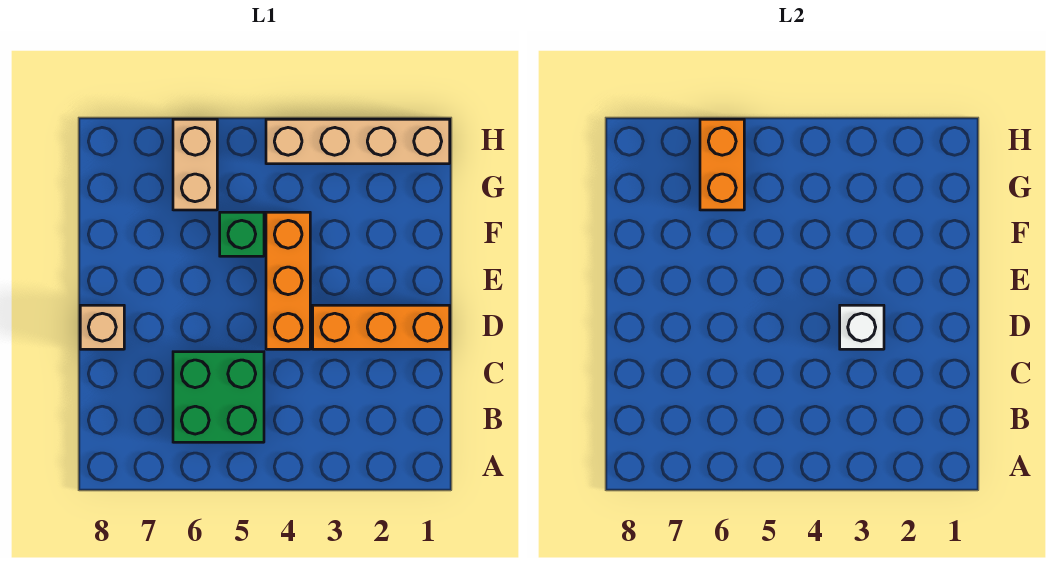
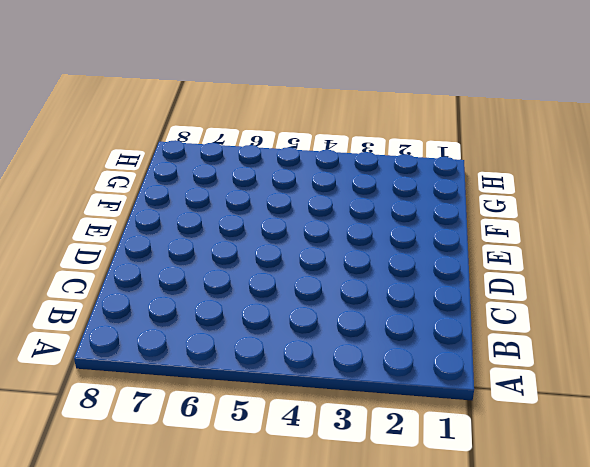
none -> green 2x2 brick [173,352,264,442]
none -> orange 1x3 brick [313,305,450,349]

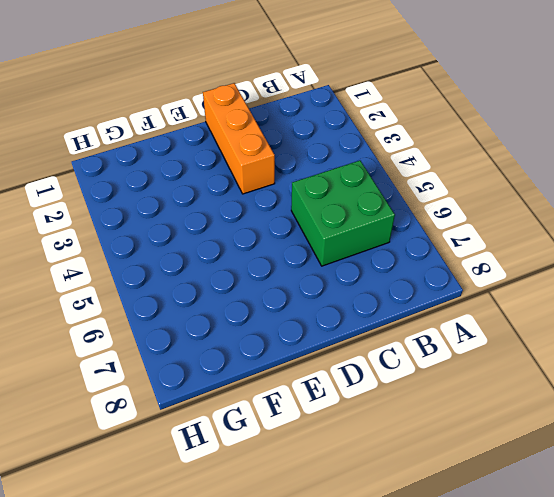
none -> orange 1x3 brick [266,212,310,349]
none -> tan 1x1 brick [80,305,124,349]

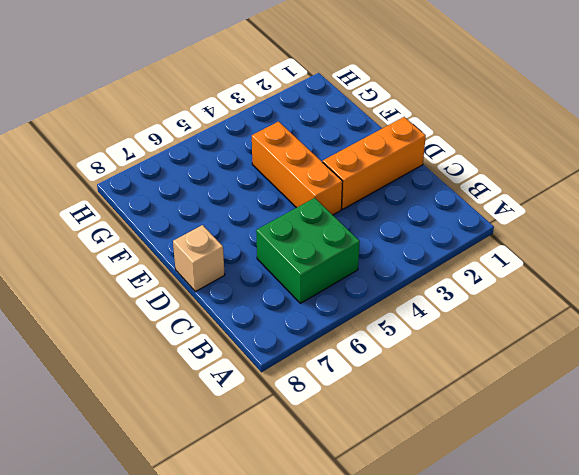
none -> green 1x1 brick [220,212,264,256]
none -> tan 1x2 brick [173,119,217,210]

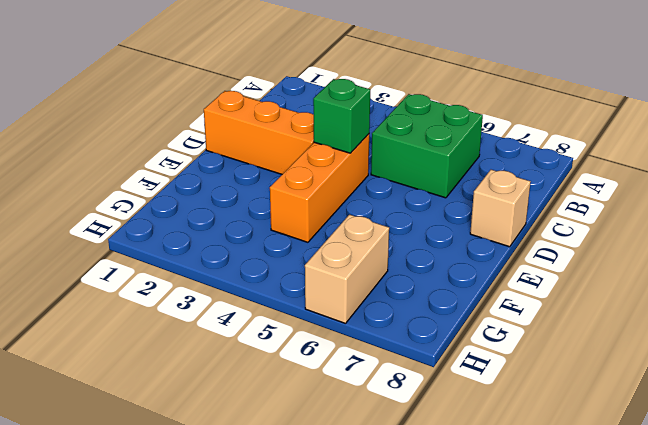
green 1x1 brick [313,79,370,153] -> green 1x1 brick moved to [220,212,264,256]
none -> tan 1x4 brick [266,119,450,164]
none -> white 1x1 brick [840,305,884,349]

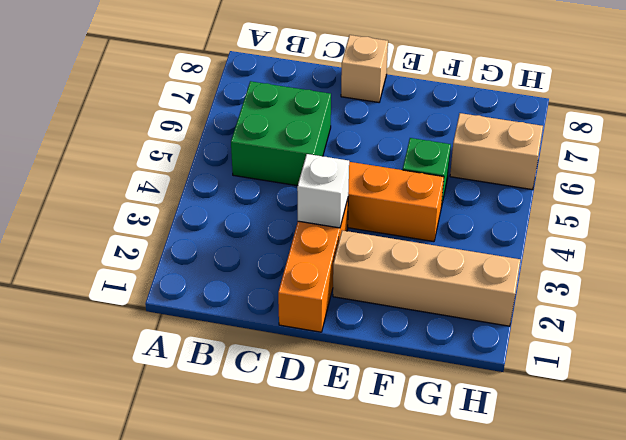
tan 1x4 brick [333,230,520,326] -> tan 1x4 brick turned to [266,119,450,164]
none -> orange 1x2 brick [700,119,744,210]

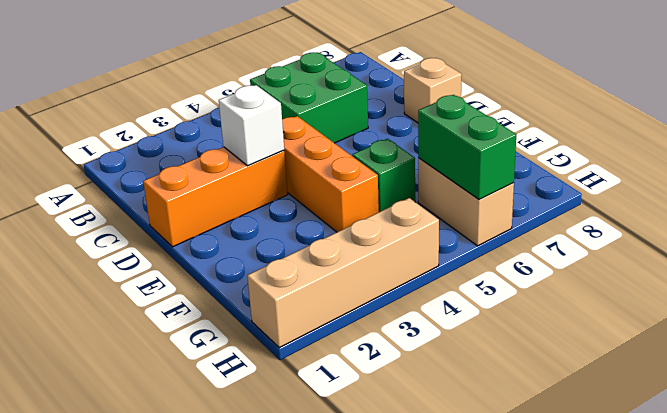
green 1x2 brick [418,95,516,200] -> orange 1x2 brick [700,119,744,210]

